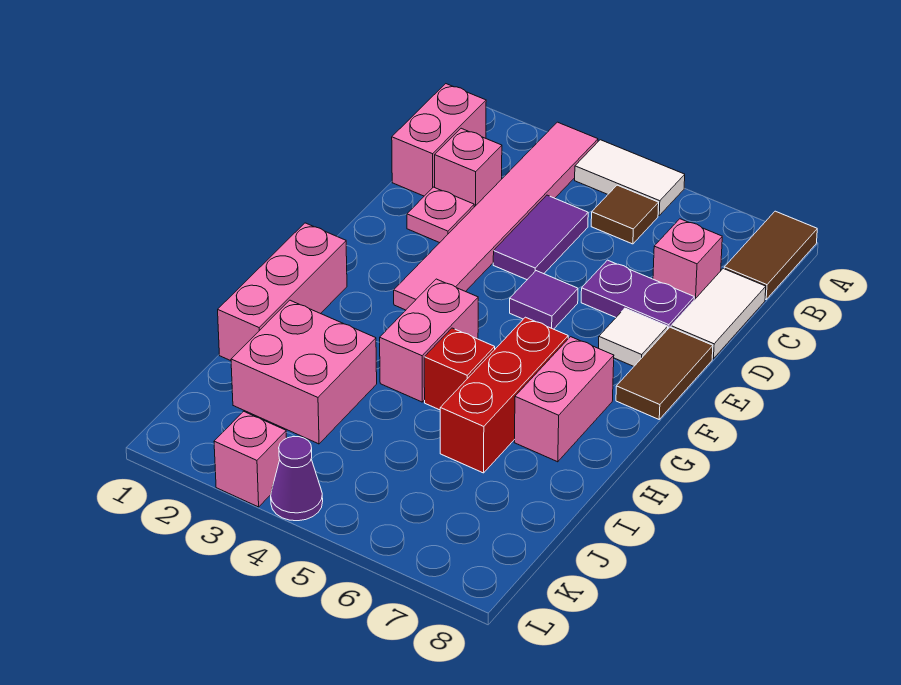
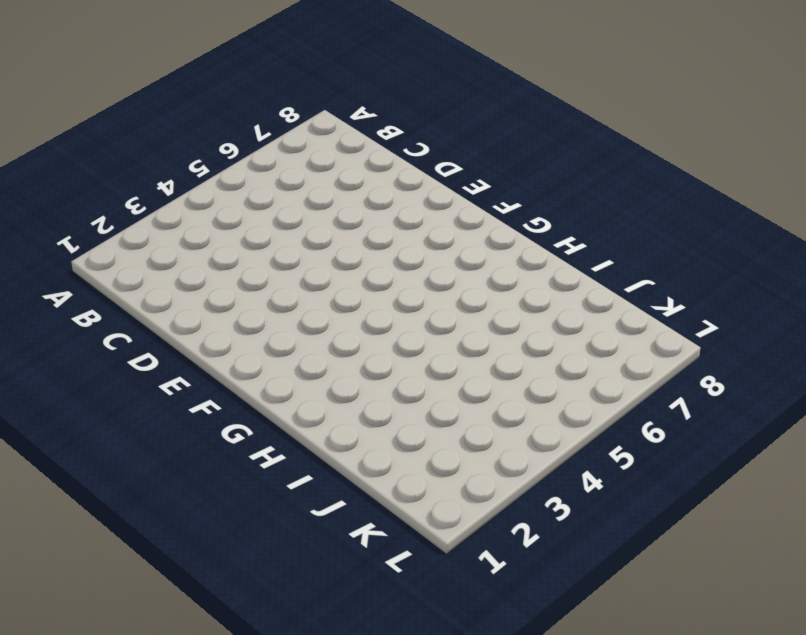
none -> pink 1x6 tile [394,122,598,310]
none -> white 1x2 tile [575,140,685,215]
none -> brown 1x2 tile [724,211,817,299]

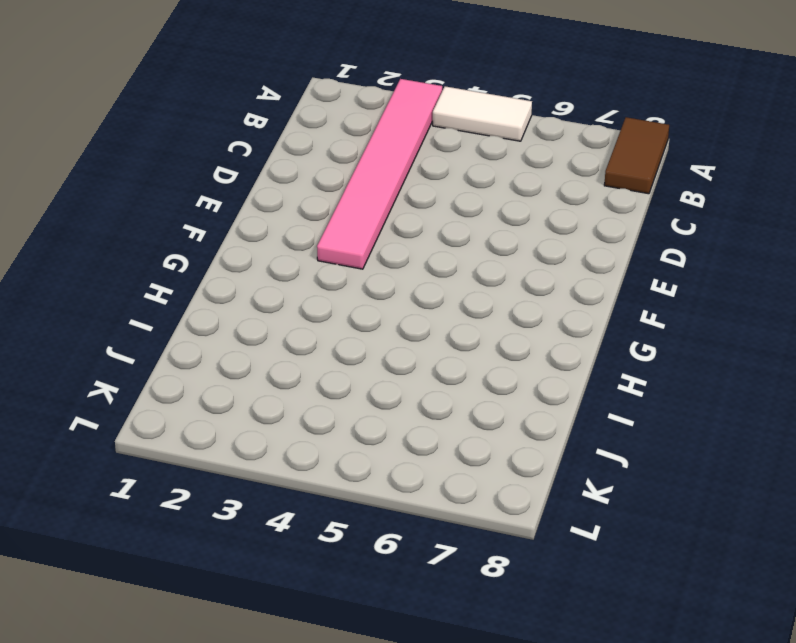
none -> pink 1x2 brick [392,84,486,196]
none -> brown 1x1 tile [591,185,659,244]
none -> pink 1x1 brick [435,128,502,207]

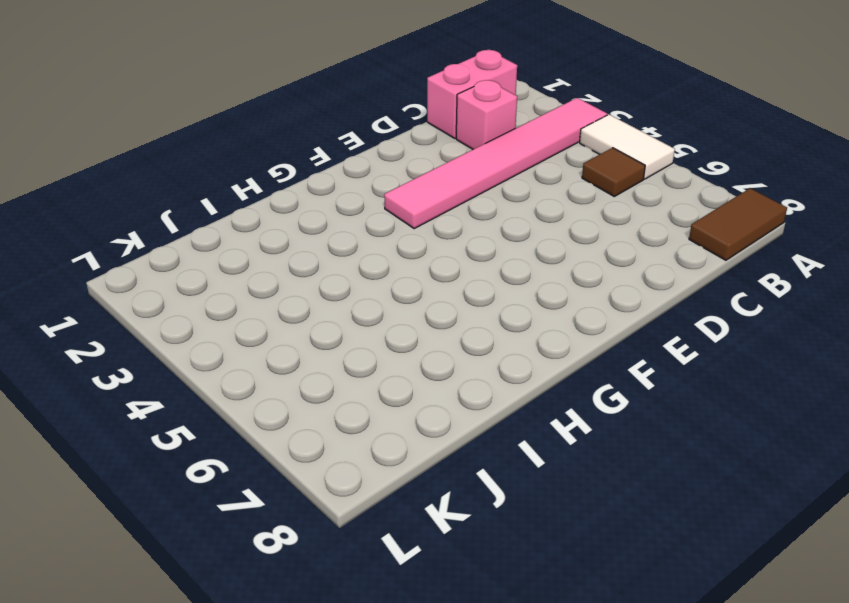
none -> purple 1x2 tile [493,195,588,280]
none -> pink 1x1 brick [653,219,722,300]
none -> white 1x2 tile [671,269,766,359]

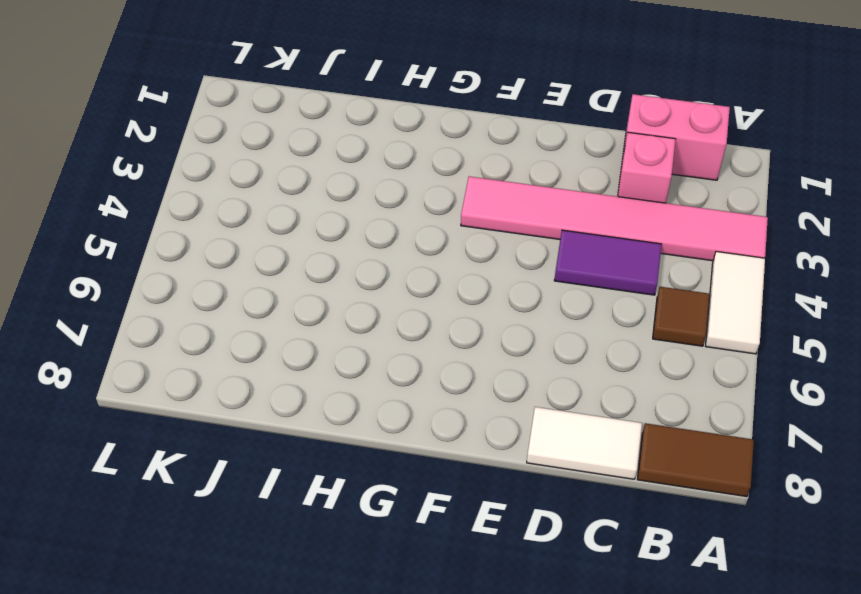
none -> pink 1x1 brick [653,219,722,300]
none -> pink 1x1 plate [407,187,474,243]
none -> purple 1x2 plate [581,260,694,329]

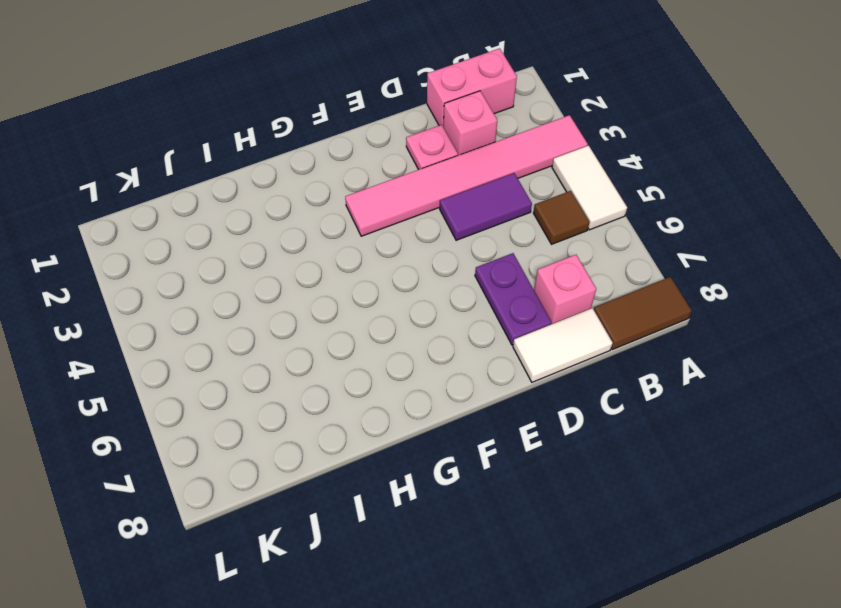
none -> purple 1x1 tile [510,271,578,329]
none -> white 1x1 tile [599,308,668,366]
none -> brown 1x2 tile [616,327,713,419]

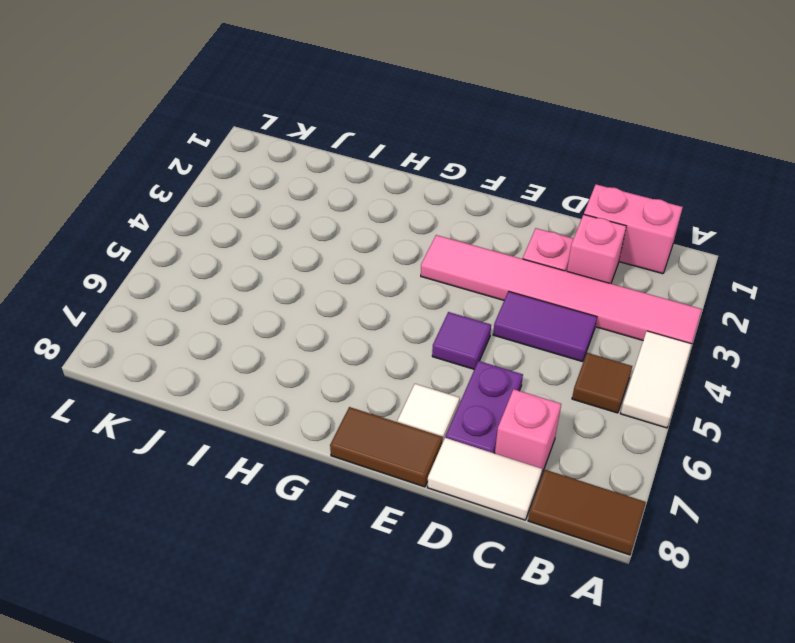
none -> pink 1x3 brick [218,223,347,361]
none -> pink 1x2 brick [380,279,478,402]
none -> red 1x3 brick [440,317,568,473]

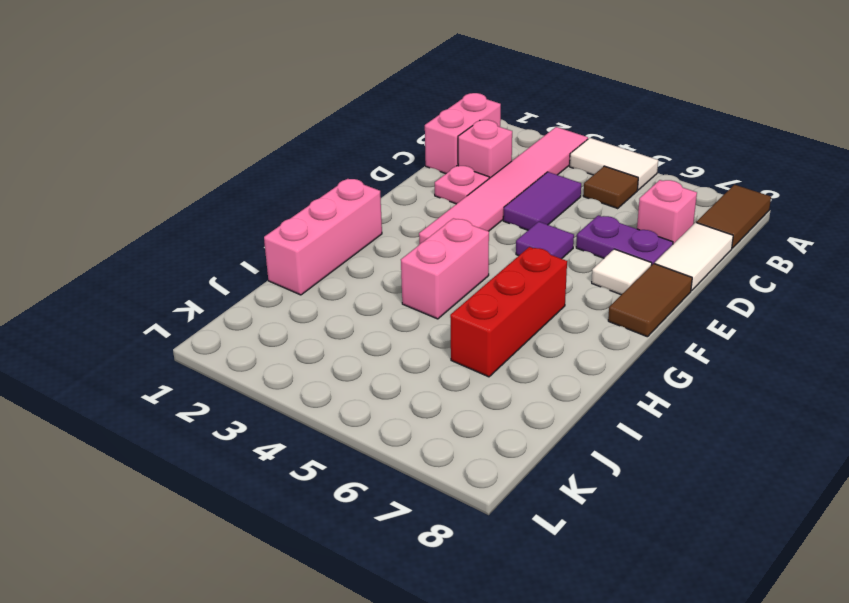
none -> pink 1x2 brick [514,337,614,462]
none -> red 1x1 brick [424,328,495,410]
none -> pink 2x2 brick [231,300,377,444]

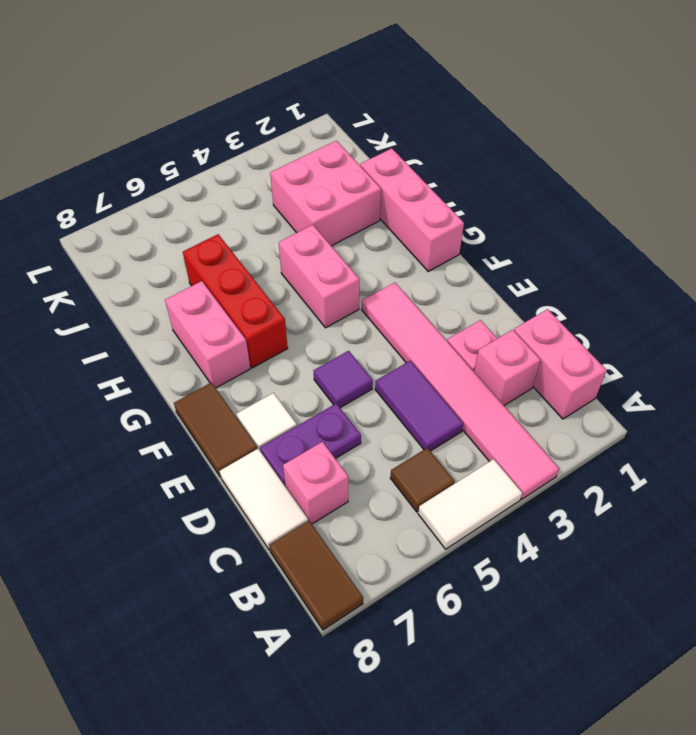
none -> red 1x1 brick [424,328,495,410]
none -> pink 1x1 brick [214,411,286,507]
none -> purple 1x1 cone [271,437,323,521]

